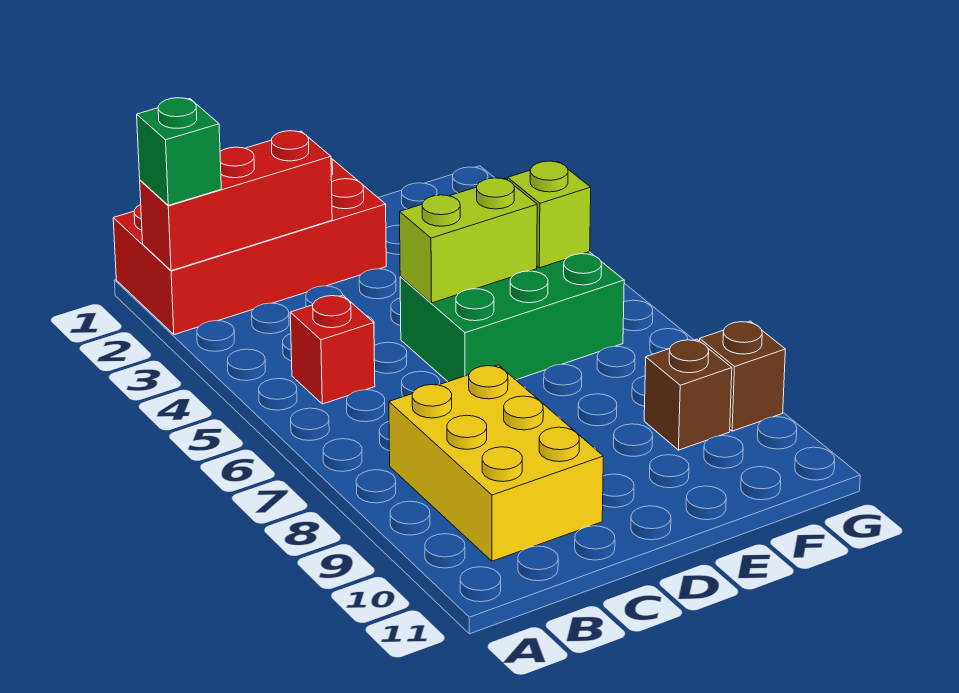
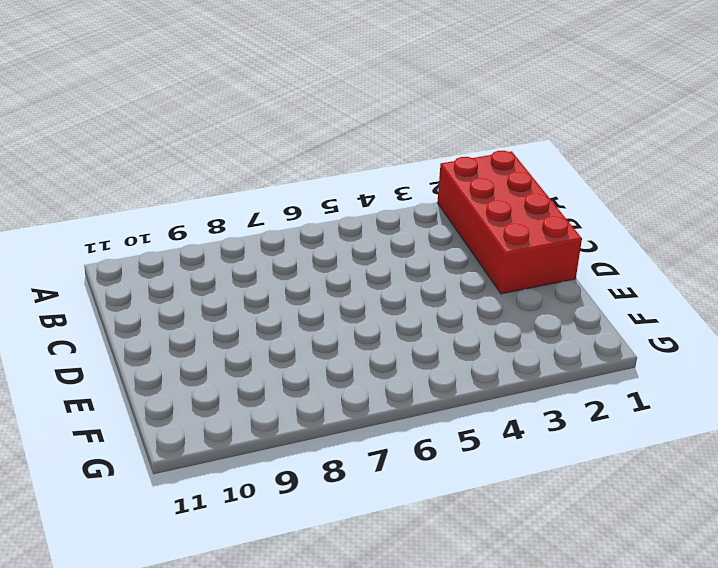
none -> red 1x1 brick [290,295,375,404]
none -> yellow 2x3 brick [389,365,603,561]

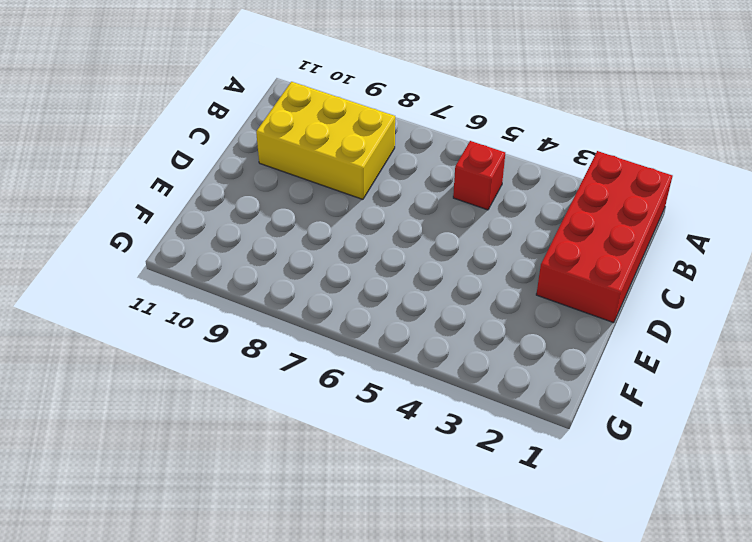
none -> green 2x3 brick [400,252,624,382]
none -> brown 1x1 brick [644,339,732,450]

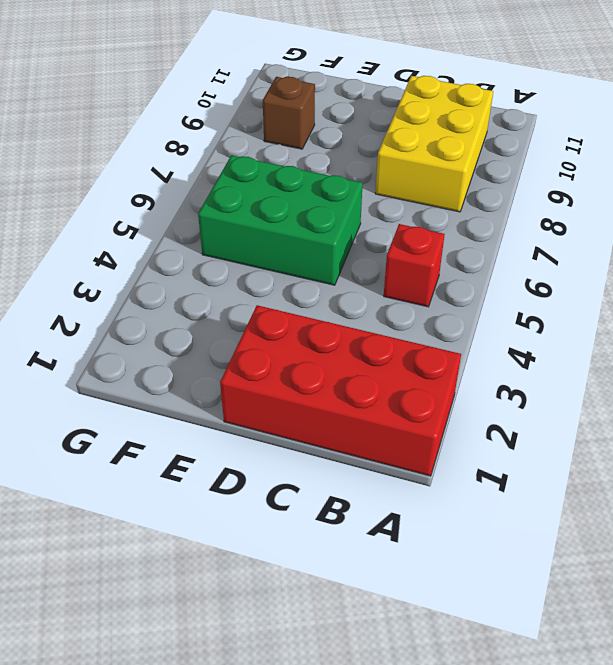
none -> brown 1x1 brick [700,321,785,431]
none -> red 1x3 brick [140,131,332,271]

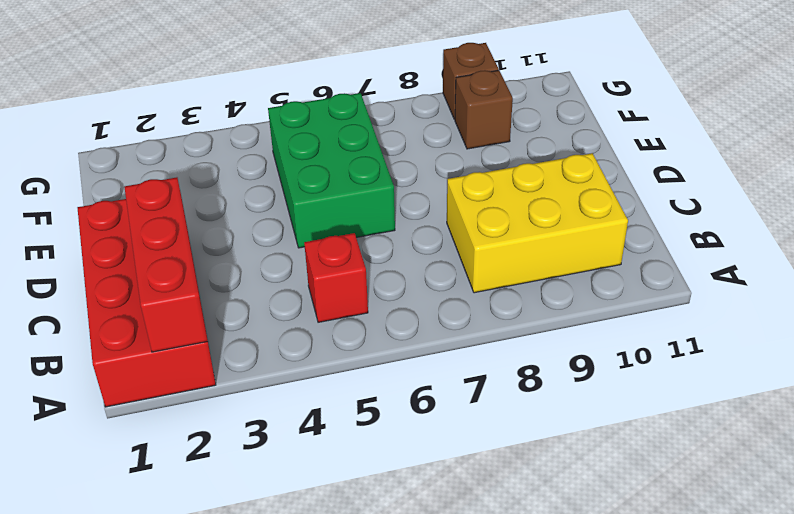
none -> lime 1x2 brick [400,178,537,303]
none -> lime 1x1 brick [508,161,591,268]

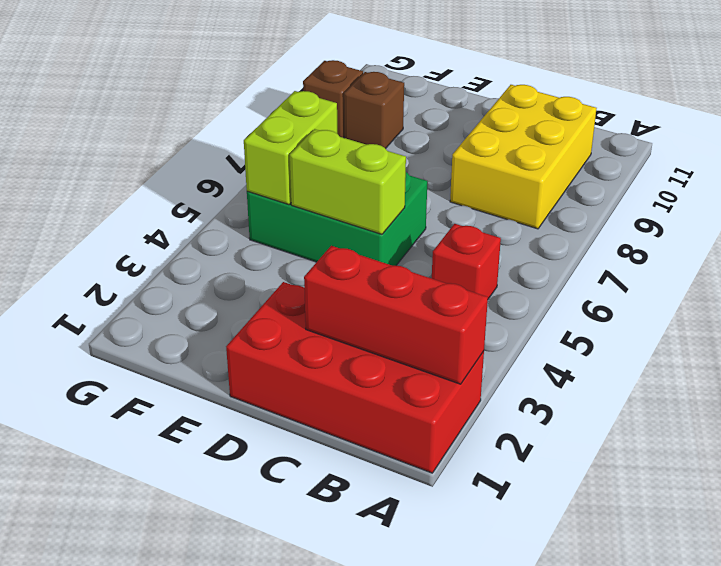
lime 1x2 brick [244,91,337,205] -> lime 1x1 brick [508,161,591,268]
none -> green 1x1 brick [137,98,221,205]

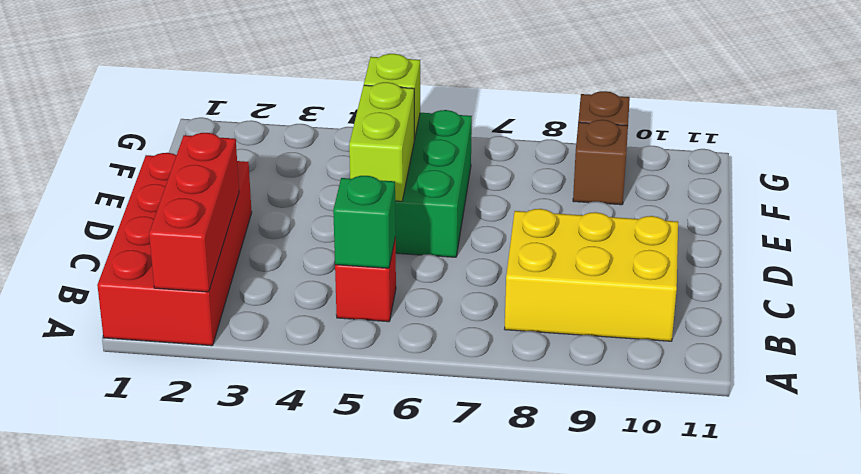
green 1x1 brick [333,176,396,268] -> green 1x1 brick moved to [137,98,221,205]

